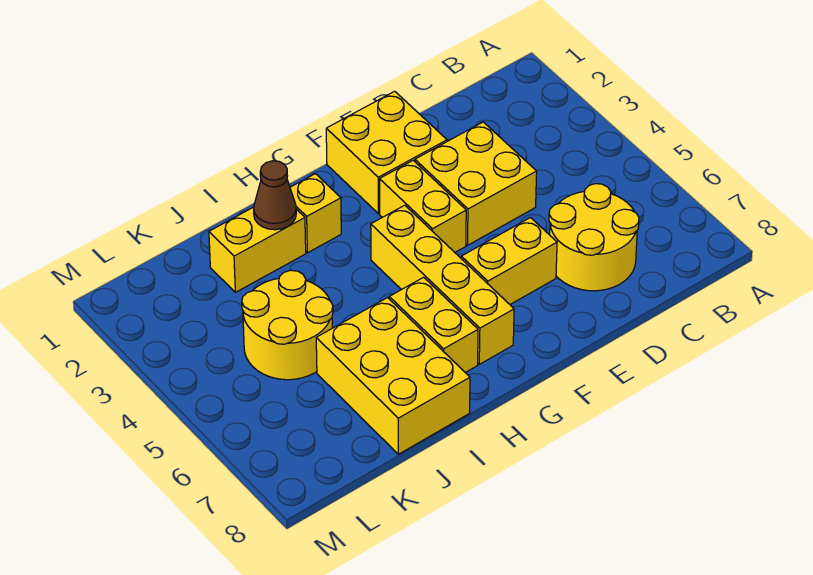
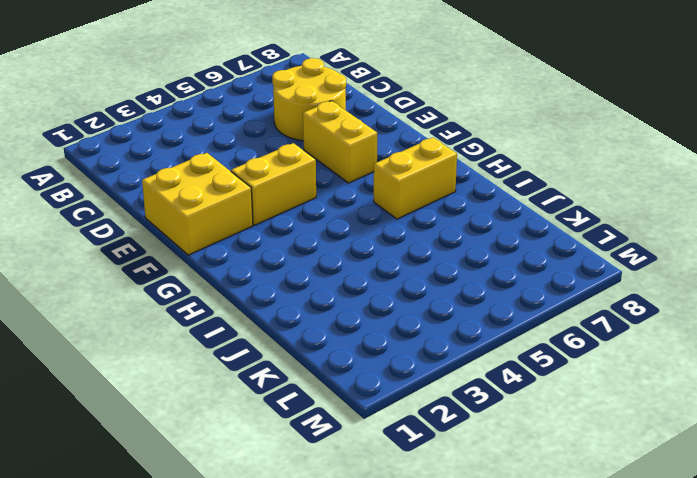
none -> yellow 2x2 brick [415,122,537,245]
none -> yellow 1x4 brick [371,205,514,364]
none -> yellow 1x1 brick [290,174,341,253]

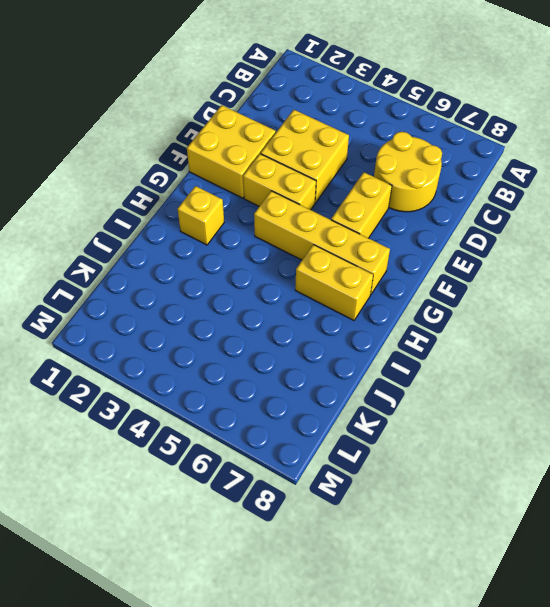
none -> yellow 1x2 brick [209,207,306,292]
none -> yellow 2x3 brick [316,298,470,454]
none -> yellow 2x2 round brick [242,270,333,380]

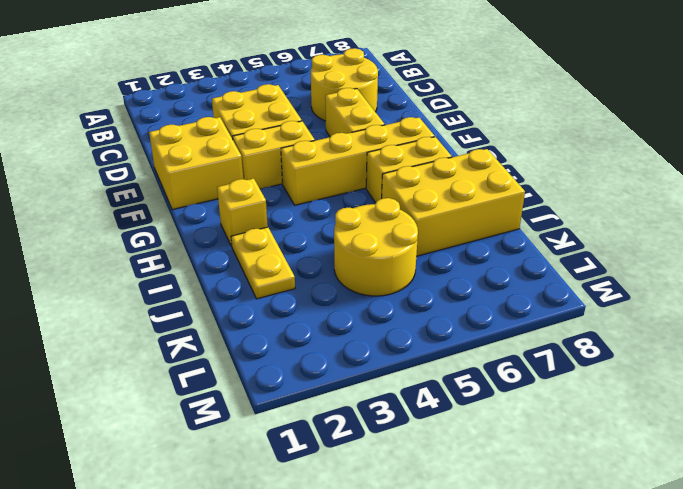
yellow 1x2 plate [231,227,295,299] -> yellow 1x2 brick [209,207,306,292]
none -> brown 1x1 cone [254,161,296,230]

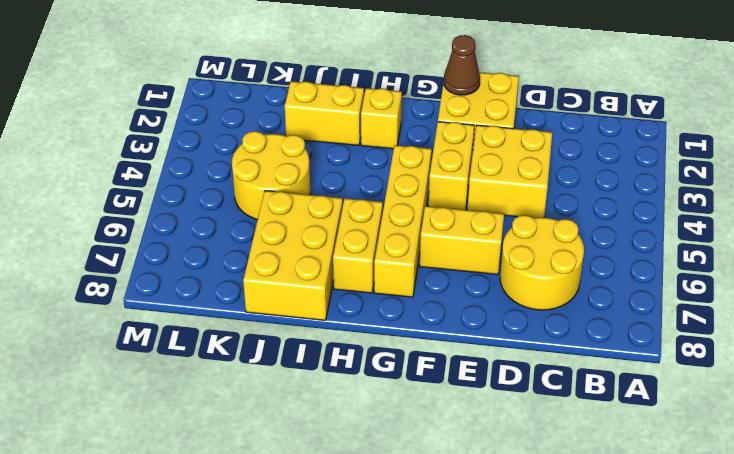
brown 1x1 cone [444,35,480,95] -> brown 1x1 cone moved to [254,161,296,230]

